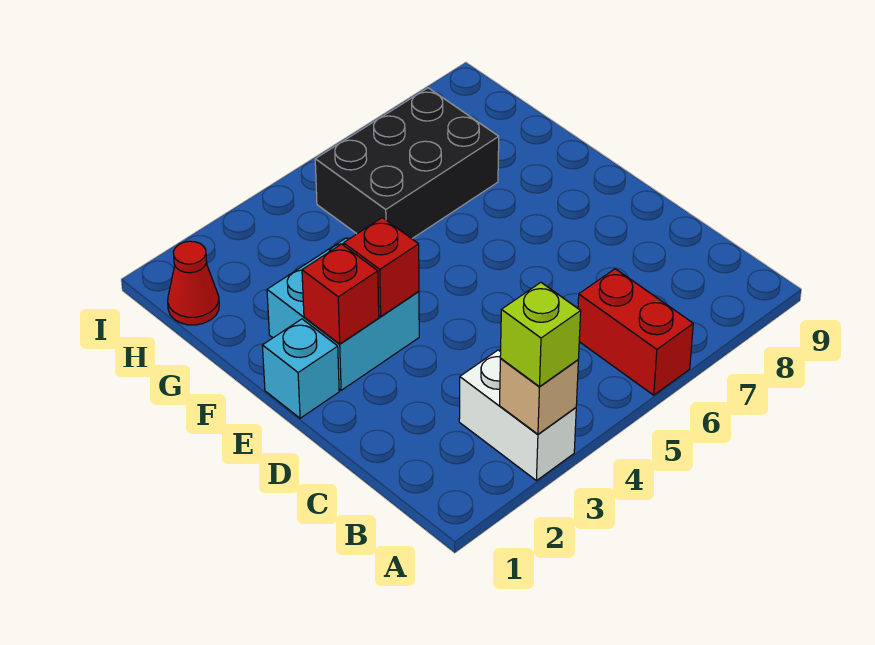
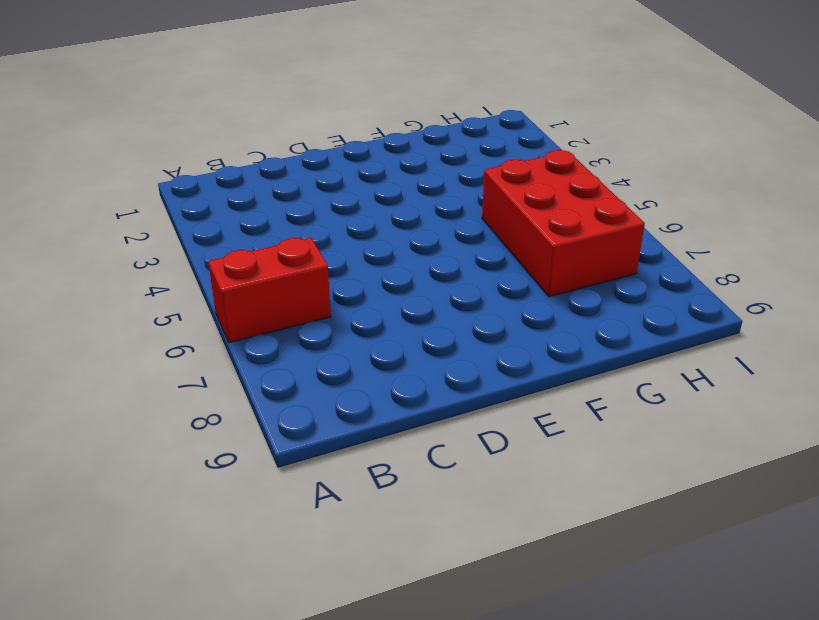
red 2x3 brick [482,150,645,297] -> black 2x3 brick [315,88,499,239]
none -> white 1x2 brick [459,350,576,481]
none -> cyan 1x1 brick [262,319,339,418]

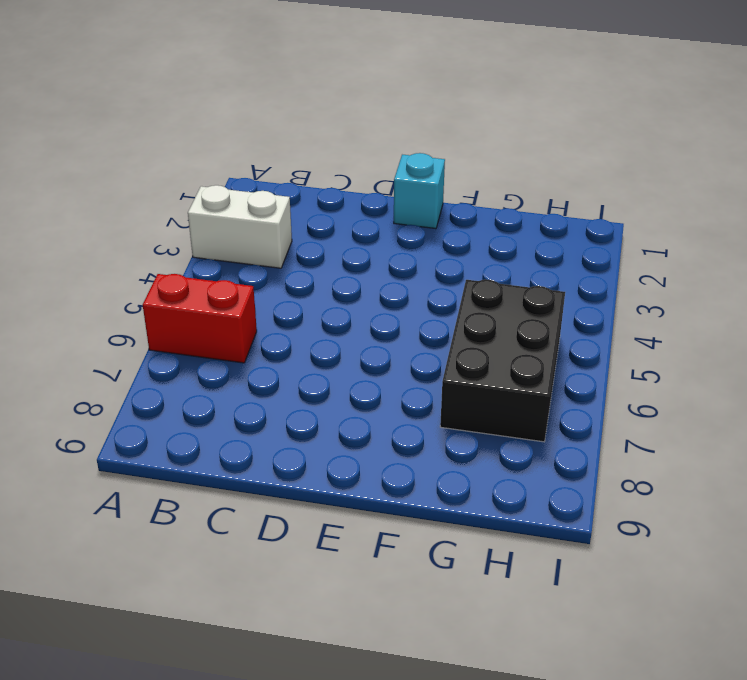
none -> cyan 2x2 brick [267,238,419,390]
none -> red 1x1 cone [168,241,219,325]

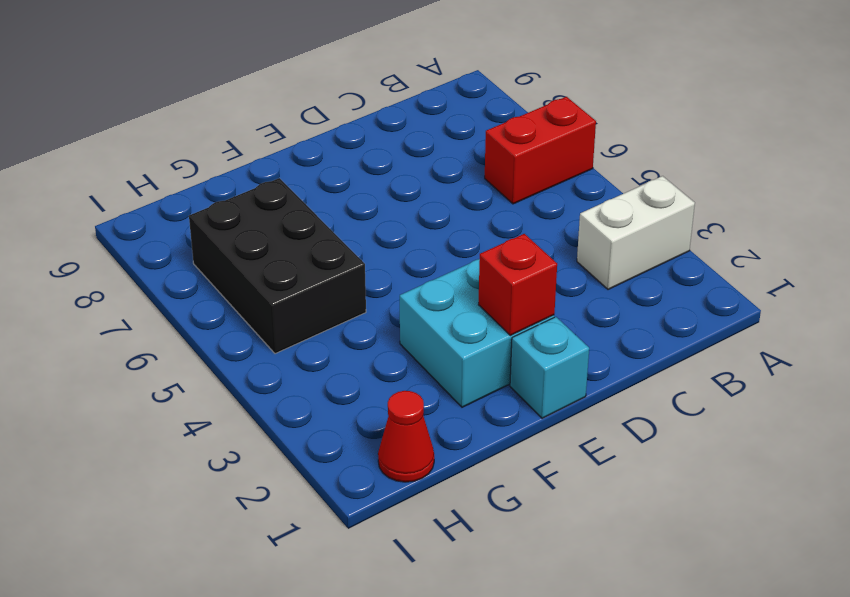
none -> tan 1x1 brick [500,359,578,434]
none -> red 1x1 brick [344,218,419,316]

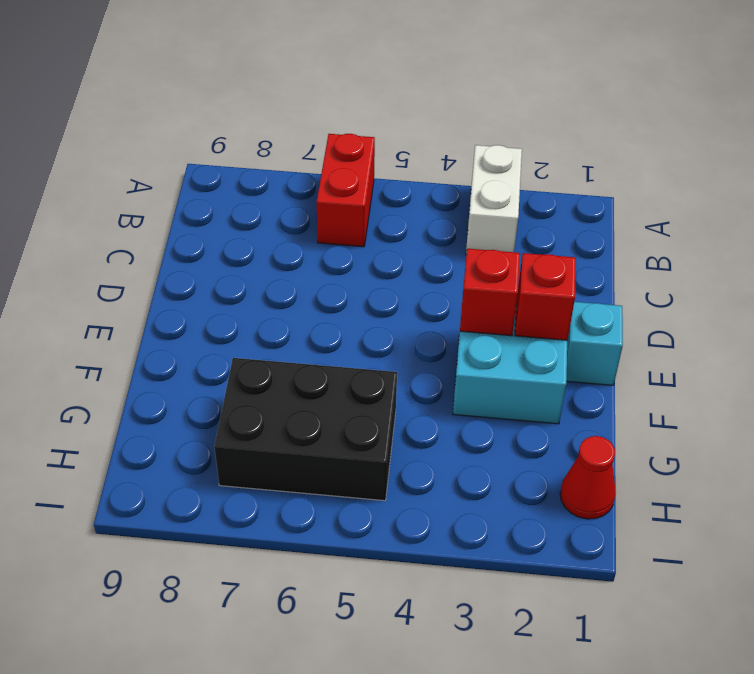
none -> tan 1x1 brick [500,359,578,434]
none -> lime 1x1 brick [500,283,581,387]

